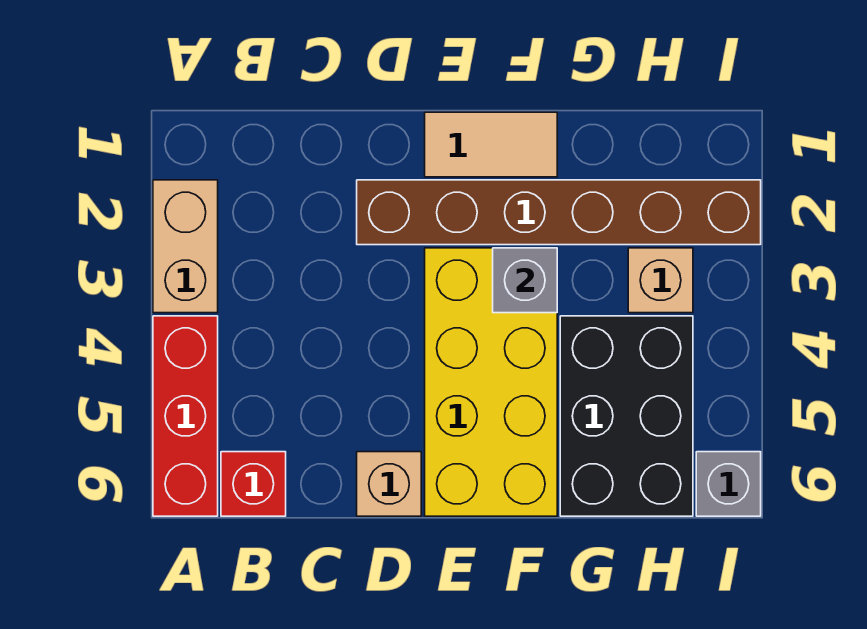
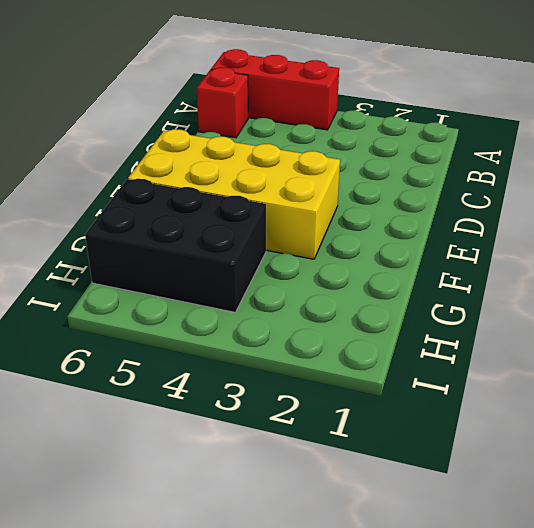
none -> tan 1x2 brick [153,180,218,313]
none -> brown 1x6 brick [357,180,761,245]

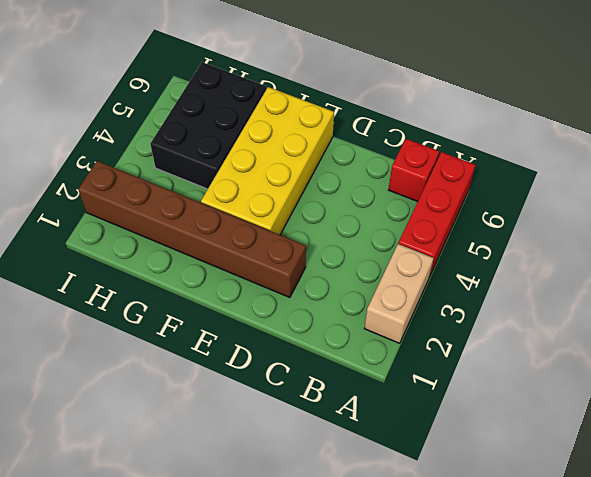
none -> tan 1x1 brick [357,452,421,516]
none -> tan 1x2 tile [425,112,557,177]

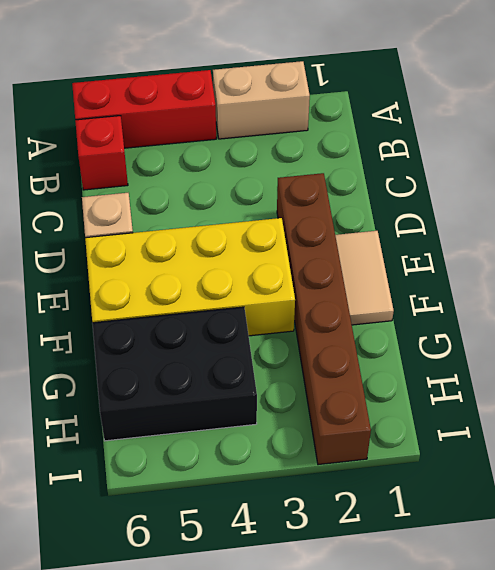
none -> tan 1x1 brick [628,248,693,313]
none -> grey 1x1 brick [696,452,761,516]

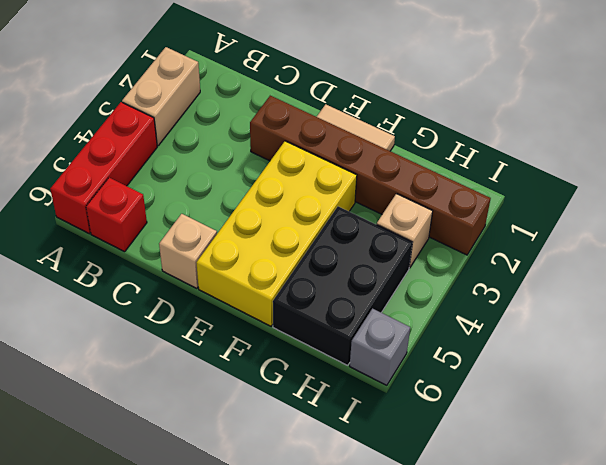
none -> grey 1x1 brick [493,248,557,313]

